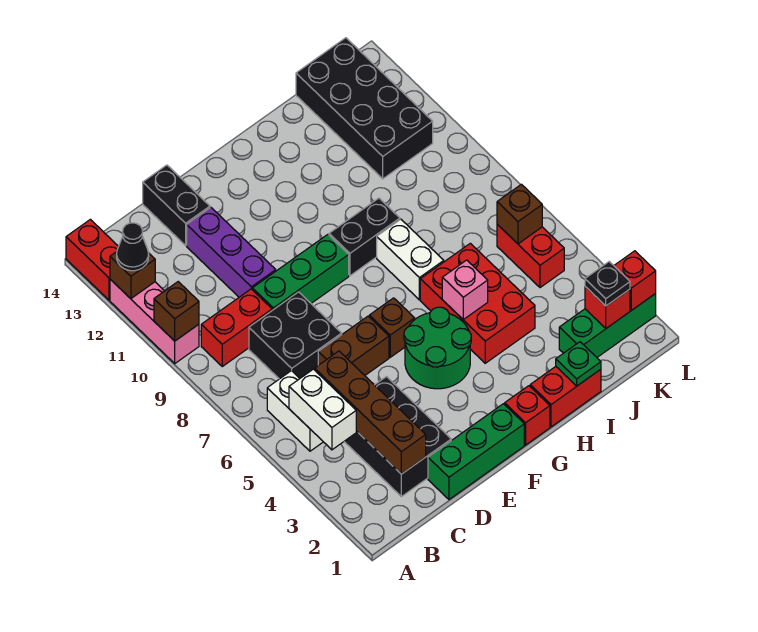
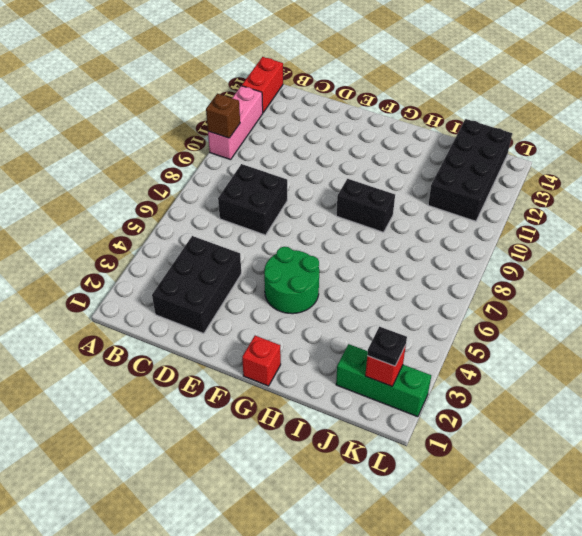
none -> white 1x2 brick [267,370,323,451]
none -> red 1x2 brick [201,289,272,366]
none -> green 1x3 brick [428,404,524,499]
none -> brown 1x2 brick [318,316,389,375]

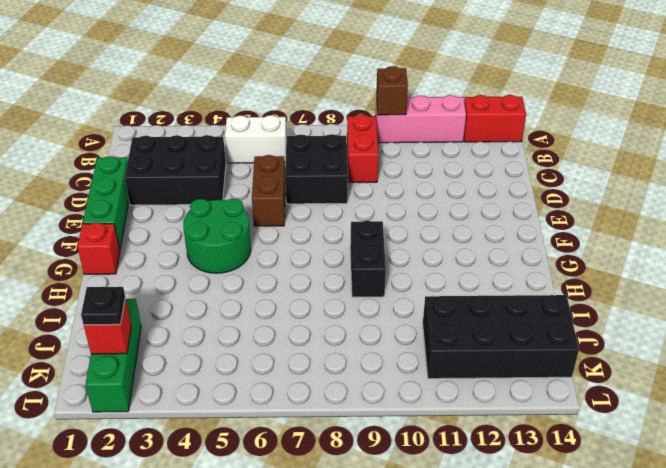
none -> green 1x3 brick [252,235,349,310]
none -> purple 1x3 brick [187,207,276,297]
none -> black 1x2 brick [143,165,210,245]
none -> brown 1x1 brick [369,298,415,357]

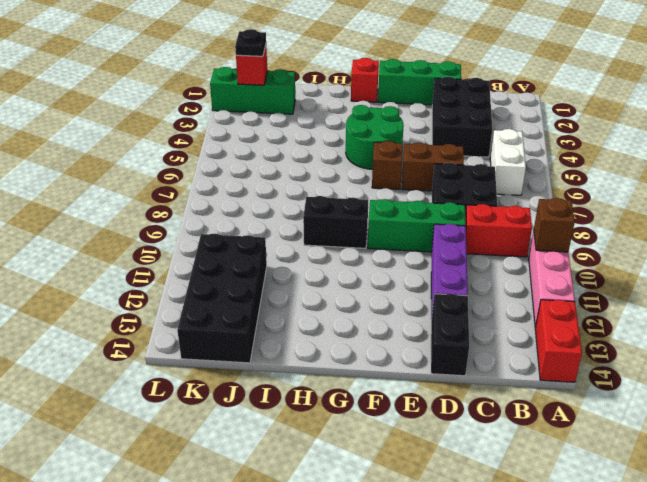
none -> red 1x2 brick [530,367,601,427]
none -> red 2x3 brick [420,243,535,363]
none -> white 1x2 brick [377,219,444,300]
none -> red 1x2 brick [497,224,564,288]

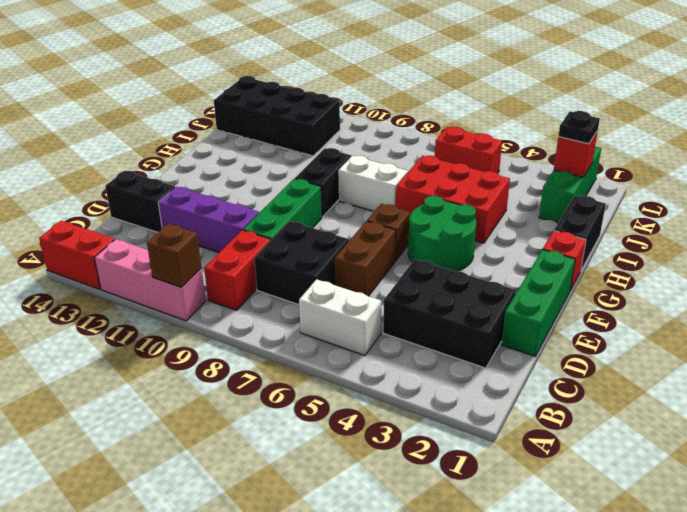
black 1x2 brick [554,195,606,270] -> red 1x2 brick [530,367,601,427]
none -> brown 1x1 brick [110,252,155,299]
none -> white 1x2 brick [289,369,356,450]
none -> brown 1x4 brick [315,351,426,474]
none -> pink 1x1 brick [442,260,488,319]

